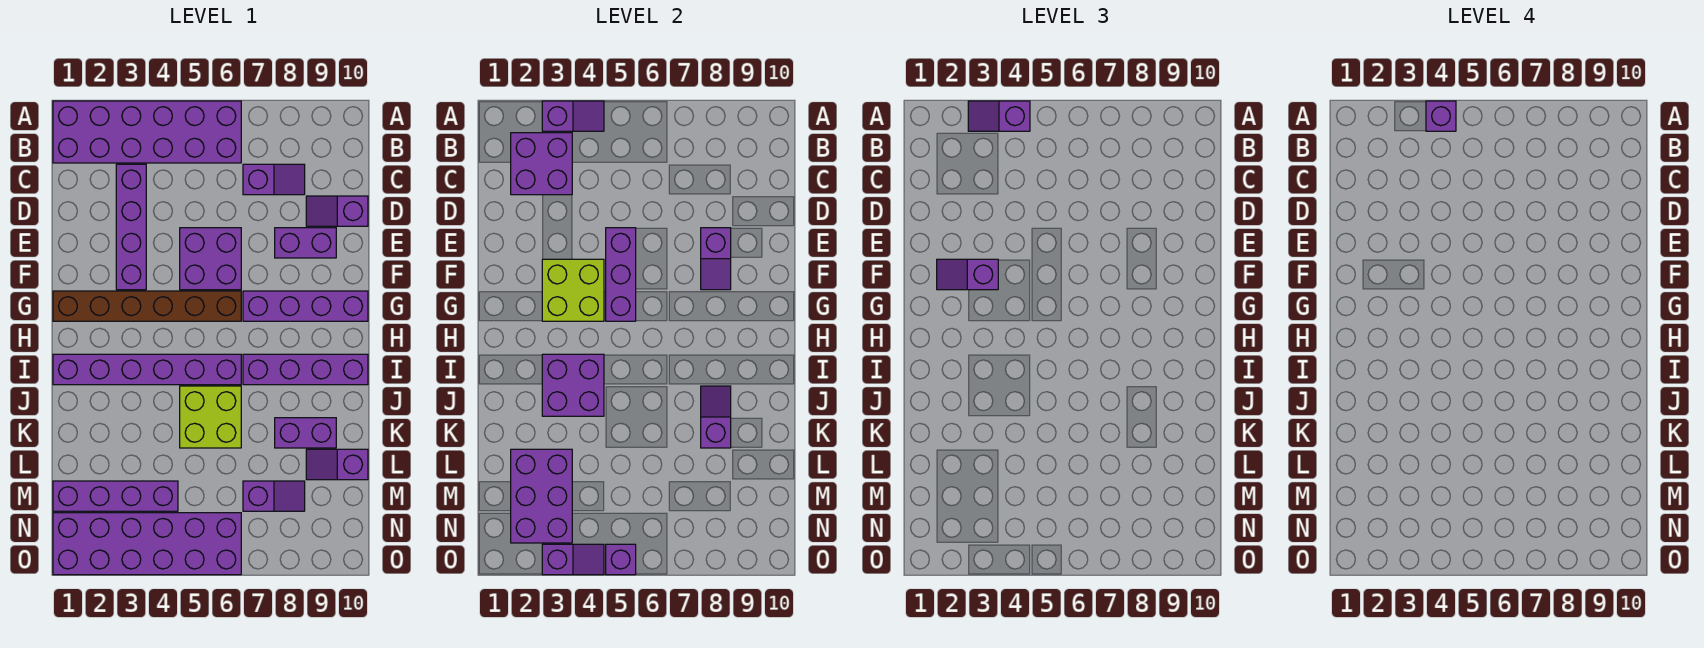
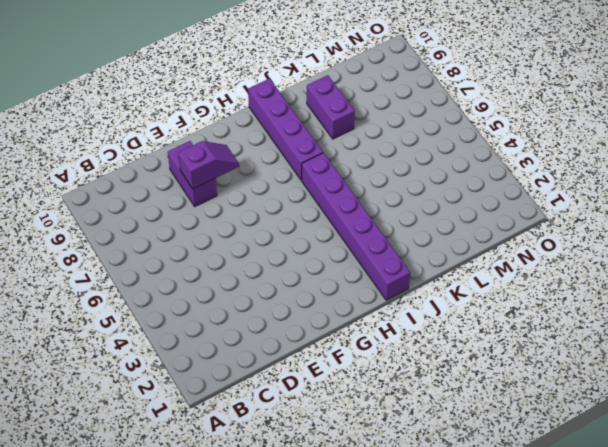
none -> purple 2x6 brick [53,101,241,163]
none -> purple 1x4 brick [116,164,146,290]
none -> purple 1x2 slope [243,164,305,195]

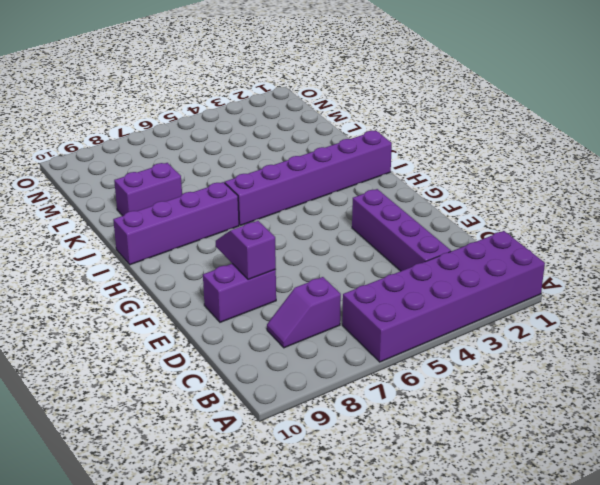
none -> purple 1x2 slope [306,196,368,226]
none -> purple 2x2 brick [180,228,241,290]
none -> brown 1x6 brick [53,291,241,321]

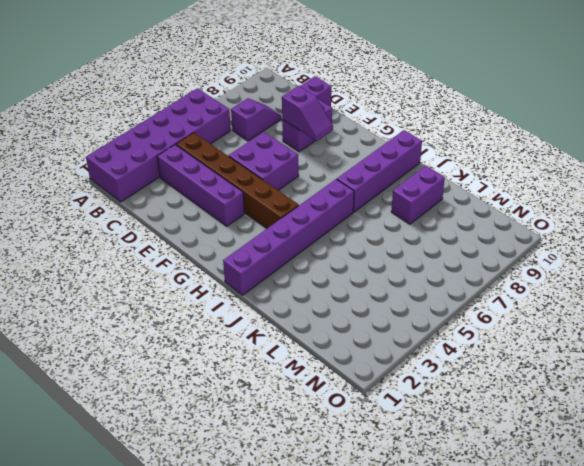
brown 1x6 brick [176,133,299,228] -> brown 1x6 brick turned to [53,291,241,321]
none -> purple 1x4 brick [243,291,368,321]
none -> lime 2x2 brick [180,386,241,448]
none -> purple 1x2 slope [306,449,368,480]

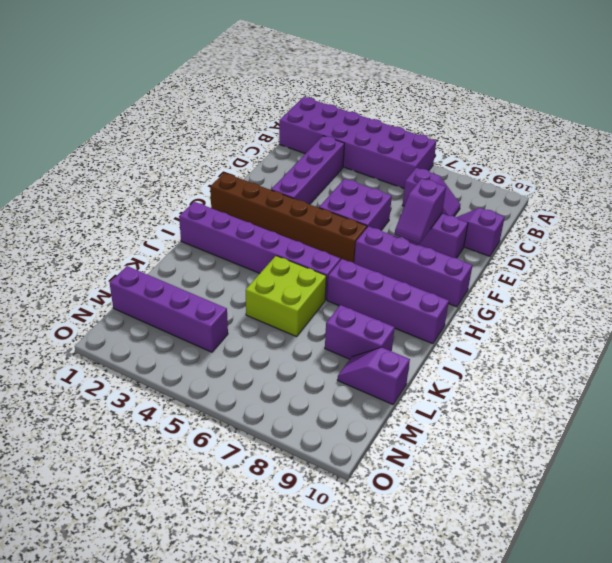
none -> purple 1x2 slope [243,481,305,511]
none -> purple 2x6 brick [53,513,241,575]
none -> purple 1x2 slope [542,101,604,131]

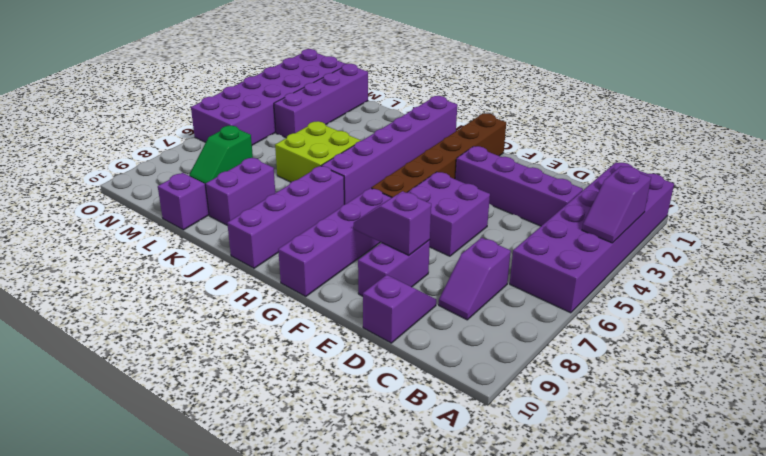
green 1x2 slope [189,126,253,184] -> purple 1x2 slope [243,481,305,511]
none -> purple 2x2 brick [511,133,572,195]
none -> purple 1x3 brick [606,228,636,321]
none -> lime 2x2 brick [542,259,604,321]

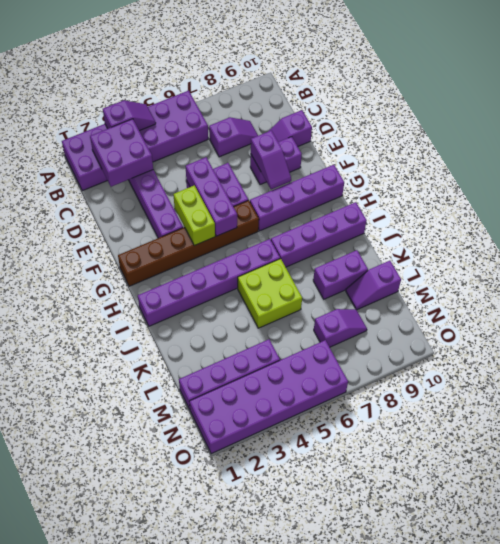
lime 1x2 brick [173,185,215,246] -> lime 2x2 brick [542,259,604,321]
none -> purple 2x2 brick [542,354,604,416]
none -> purple 1x2 slope [701,386,731,448]
none -> purple 2x3 brick [511,449,572,543]

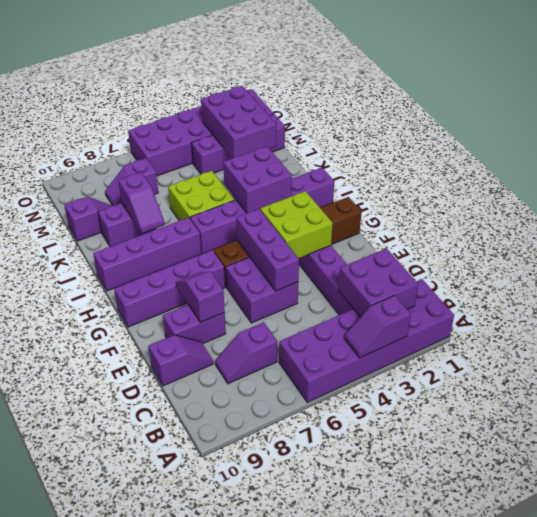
none -> purple 1x2 slope [542,544,604,575]
none -> purple 1x1 brick [606,544,636,575]
none -> purple 1x2 slope [968,101,1030,131]

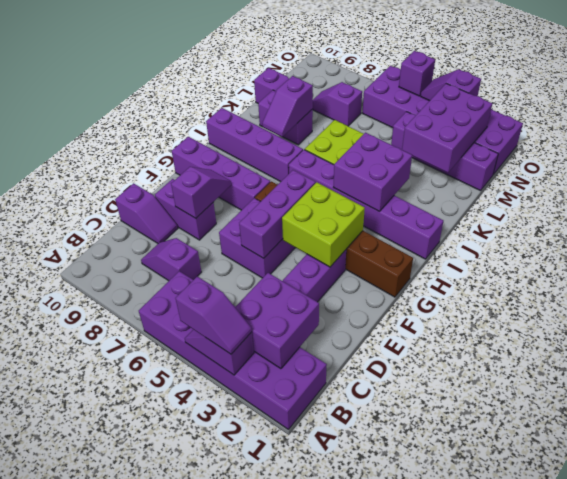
none -> purple 1x2 slope [937,259,998,290]
none -> purple 1x1 brick [1426,101,1456,131]

